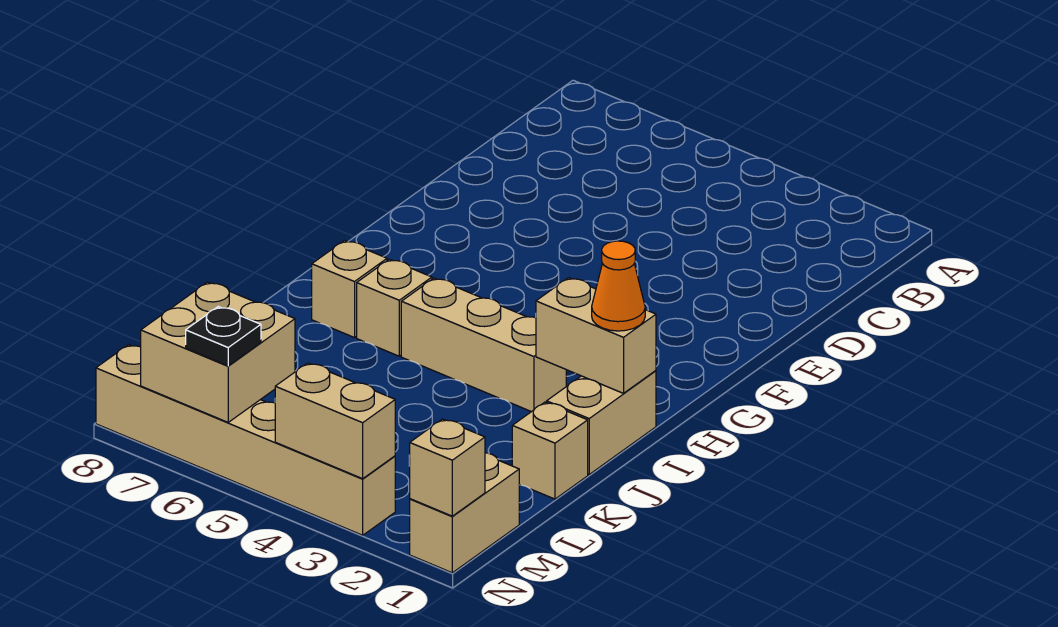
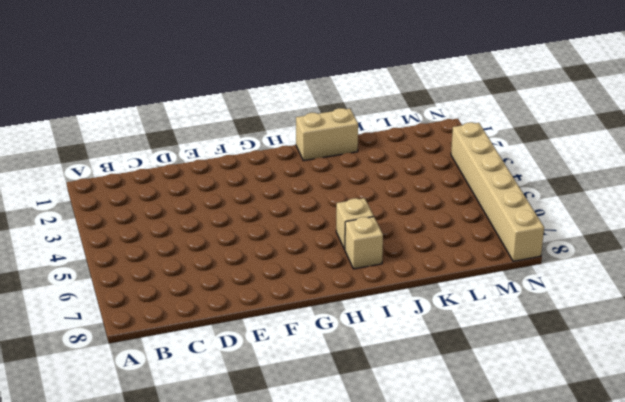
none -> tan 1x3 brick [401,278,566,412]
none -> tan 1x1 brick [512,402,588,499]
none -> tan 1x2 brick [410,453,519,573]

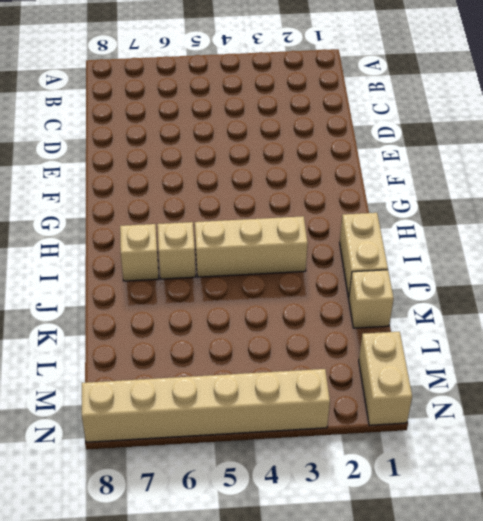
none -> tan 1x2 brick [536,278,656,393]
none -> tan 2x2 brick [141,282,295,422]
none -> tan 1x1 brick [409,419,485,516]

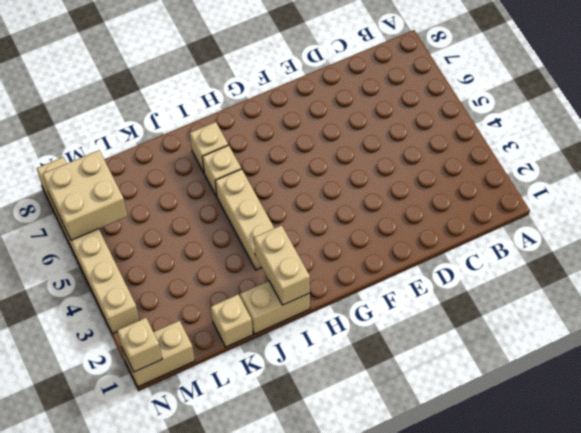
none -> tan 1x2 brick [275,363,395,479]
none -> orange 1x1 cone [592,241,645,331]
none -> black 1x1 plate [186,307,261,366]

